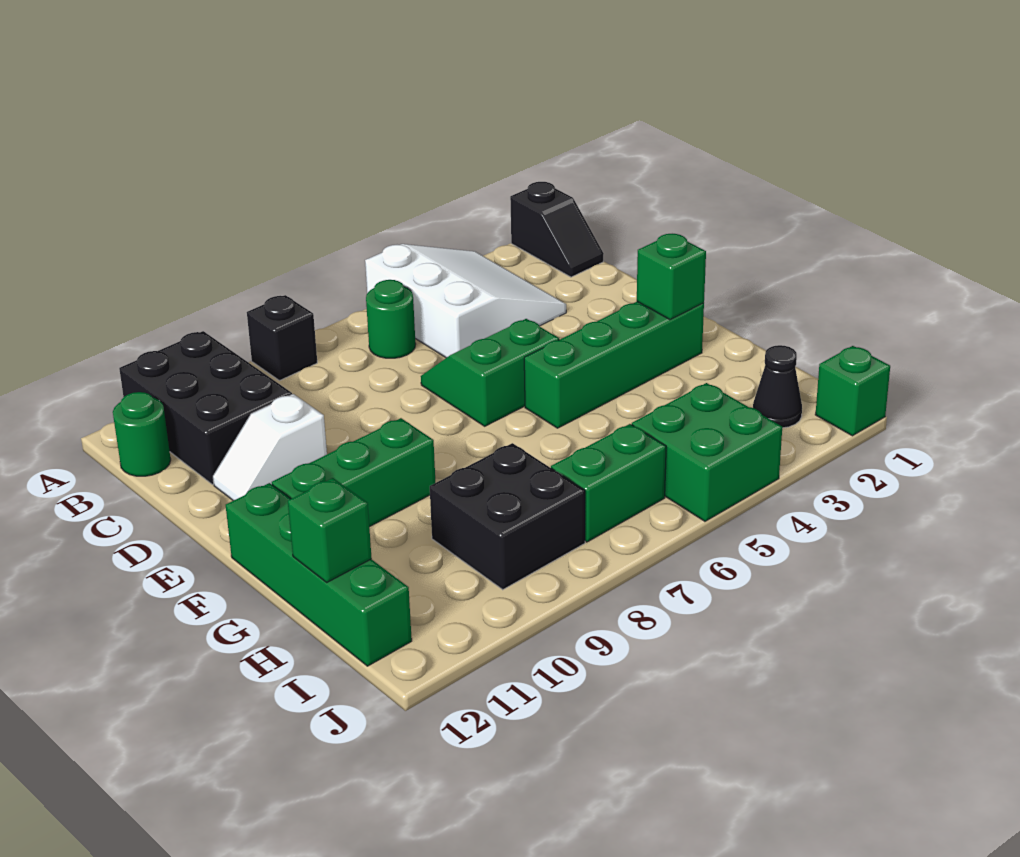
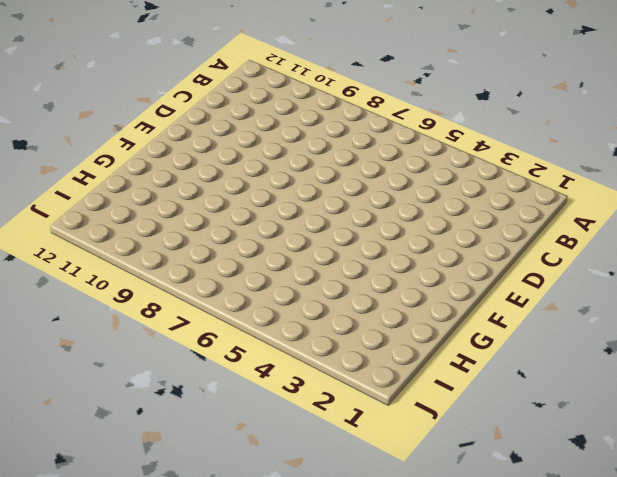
none -> black 1x2 slope [510,182,604,277]
none -> white 3x3 slope [365,244,566,358]
none -> black 1x1 brick [247,295,317,381]

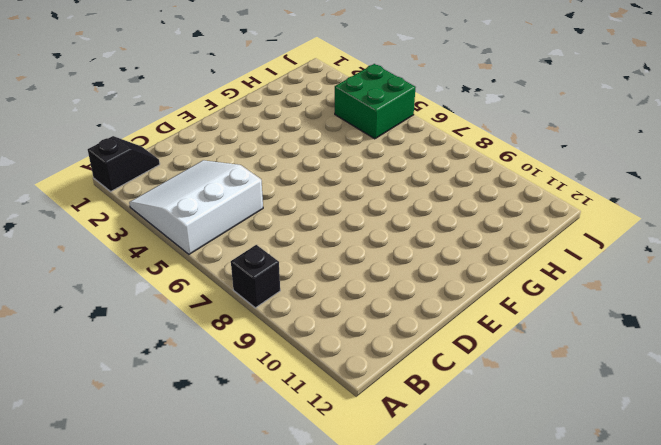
none -> black 2x3 brick [119,331,292,484]
none -> green 1x1 round brick [366,280,416,358]
none -> green 1x1 round brick [113,392,171,476]

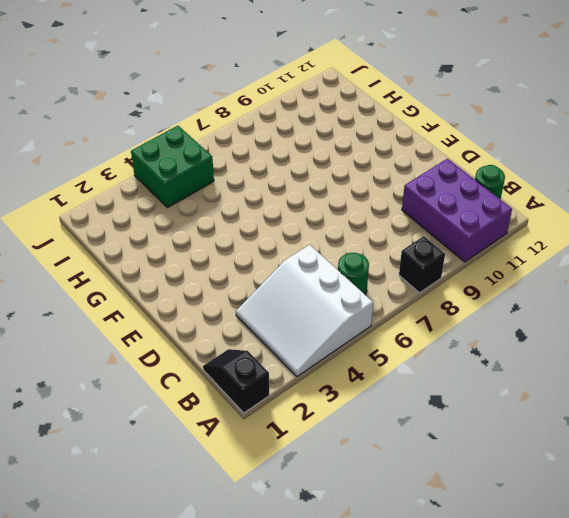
purple 2x3 brick [402,159,512,262] -> black 2x3 brick [119,331,292,484]
none -> green 2x2 slope [421,319,559,426]
none -> white 1x2 slope [213,394,327,501]
none -> green 1x4 brick [524,302,704,428]

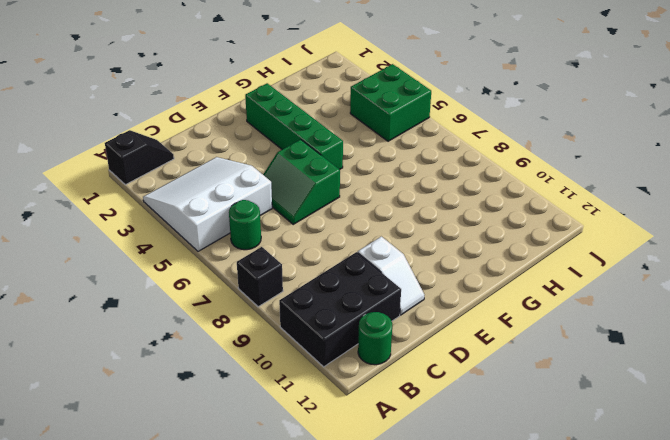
none -> green 1x3 brick [272,418,435,527]
none -> green 1x4 brick [226,483,412,666]
none -> black 2x2 brick [430,443,585,590]

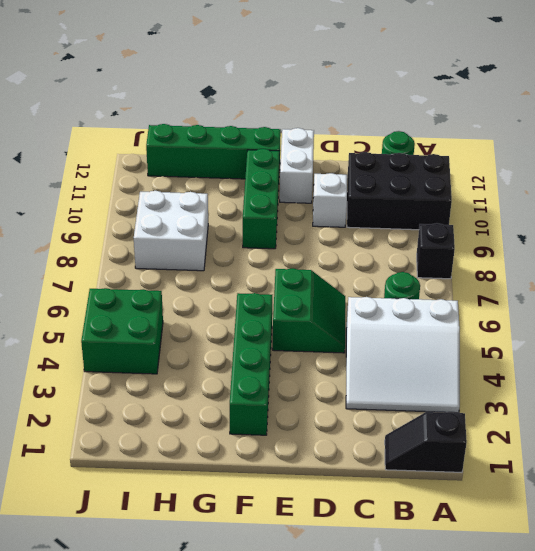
white 1x2 brick [280,128,314,203] -> none
white 2x2 brick [134,191,208,271] -> black 2x2 brick [430,443,585,590]
none -> black 1x1 cone [753,345,802,428]
none -> green 1x2 brick [551,424,666,542]
none -> green 1x1 brick [815,346,890,436]

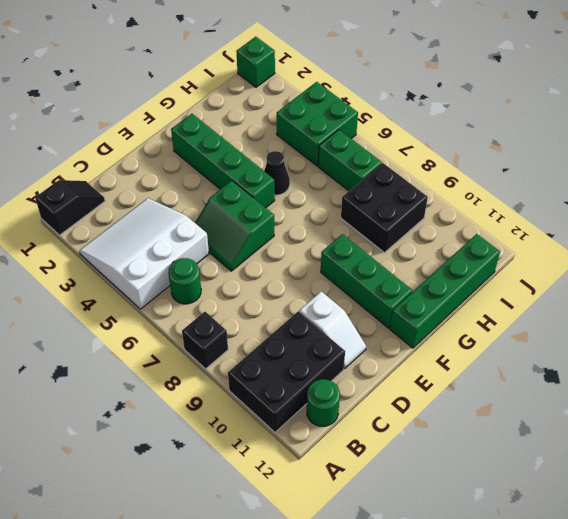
black 1x1 cone [264,151,290,195] -> black 1x1 cone moved to [753,345,802,428]
none -> green 1x1 brick [637,234,706,320]
none -> green 1x1 brick [288,478,372,582]

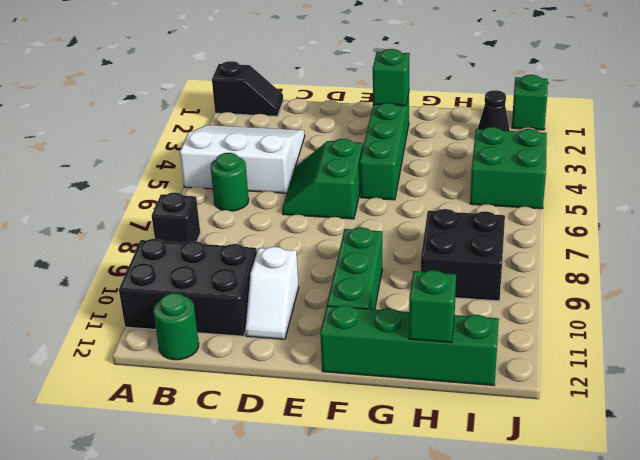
none -> green 1x2 brick [551,424,666,542]

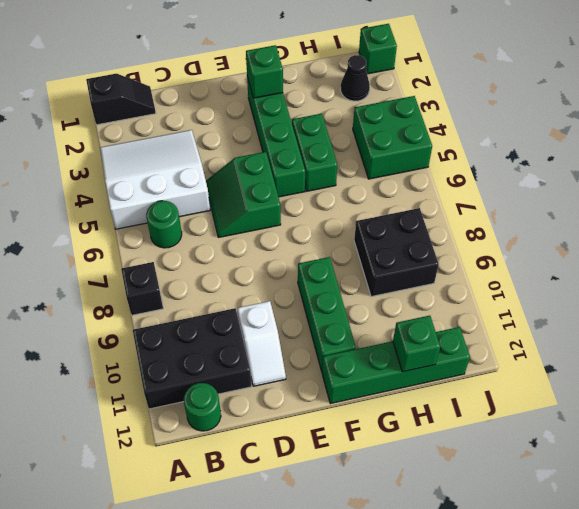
green 1x2 brick [292,114,337,191] -> green 1x2 brick moved to [551,424,666,542]

